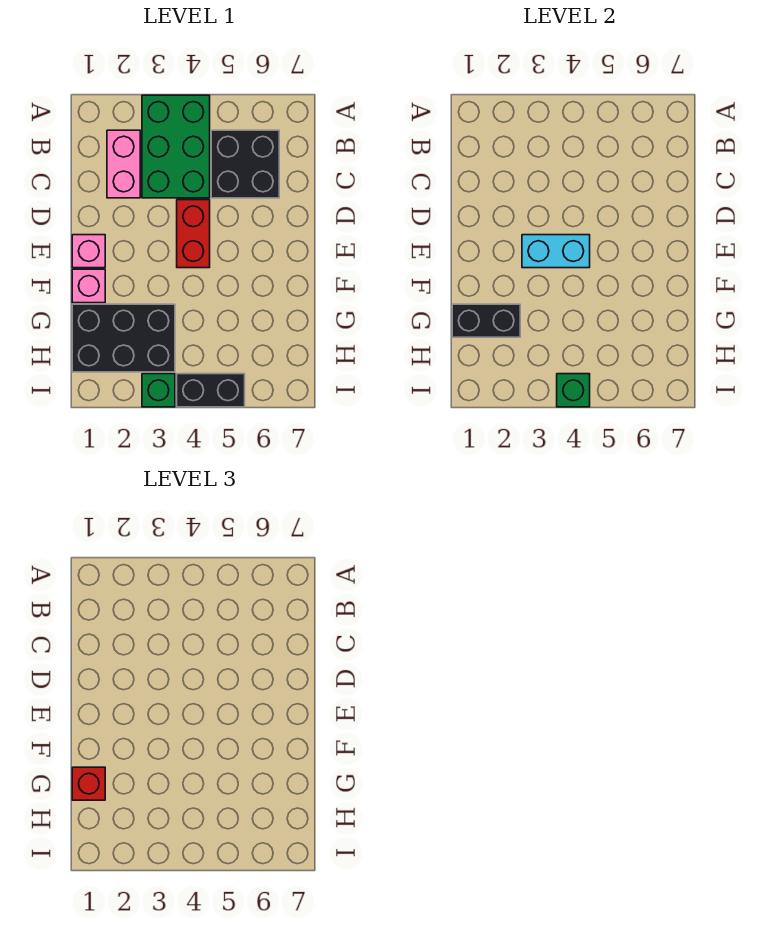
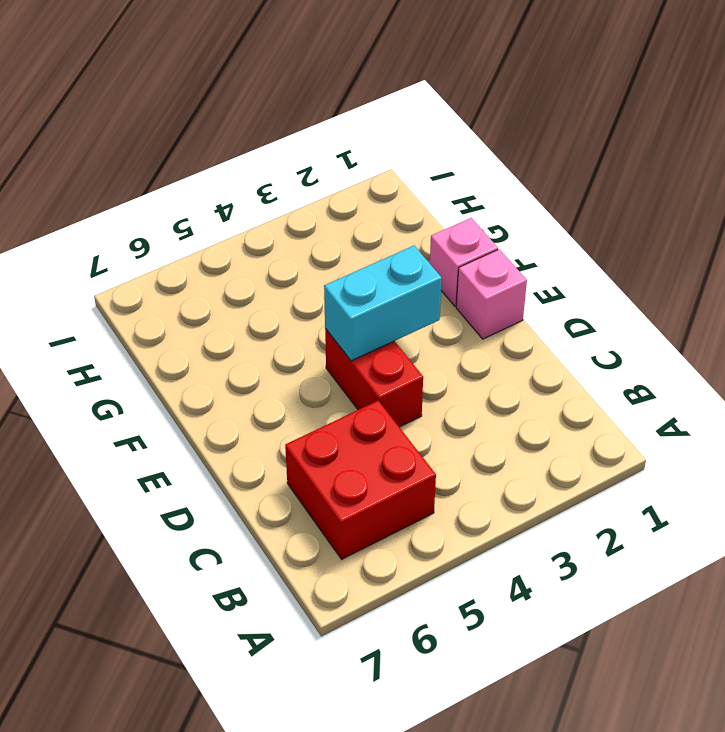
red 2x2 brick [285,401,436,559] -> black 2x2 brick [211,130,279,198]
none -> green 2x3 brick [142,95,210,198]
none -> pink 1x2 brick [107,130,140,198]
none -> black 2x3 brick [72,304,175,372]

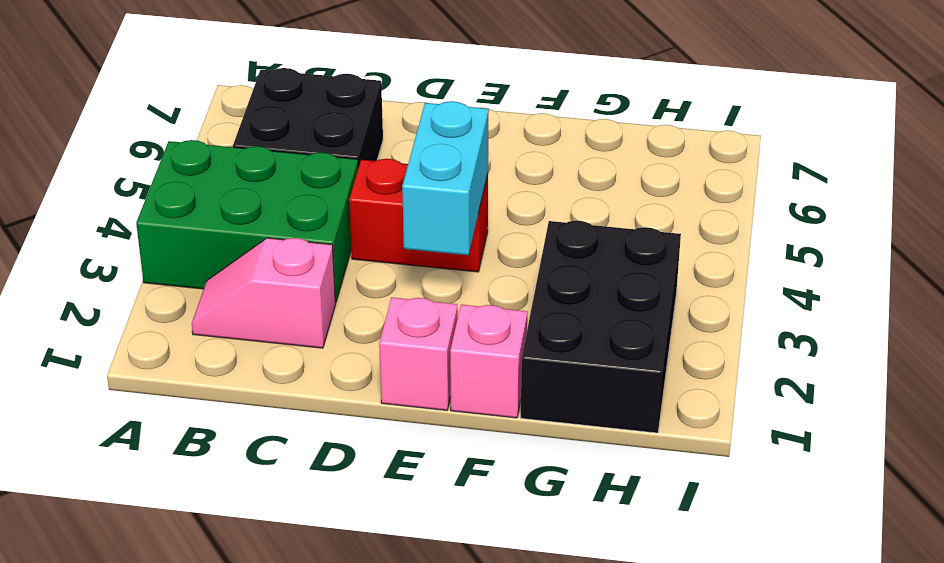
pink 1x2 slope [192,238,336,348] -> pink 1x2 brick [107,130,140,198]
none -> green 1x1 brick [142,374,175,407]
none -> black 1x2 brick [177,374,245,407]
none -> black 1x2 brick [452,304,520,337]

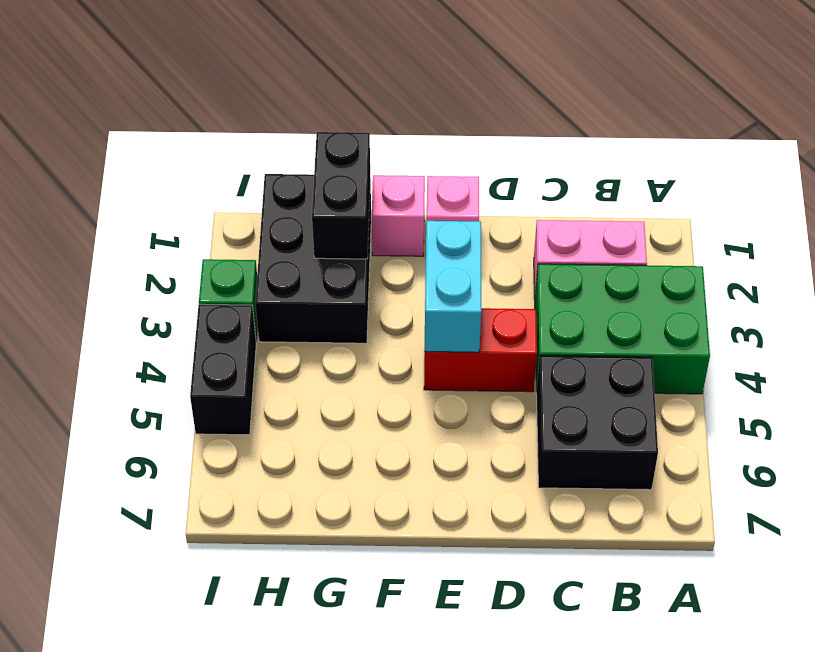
none -> green 1x1 brick [557,374,590,407]
none -> red 1x1 brick [72,767,105,800]

